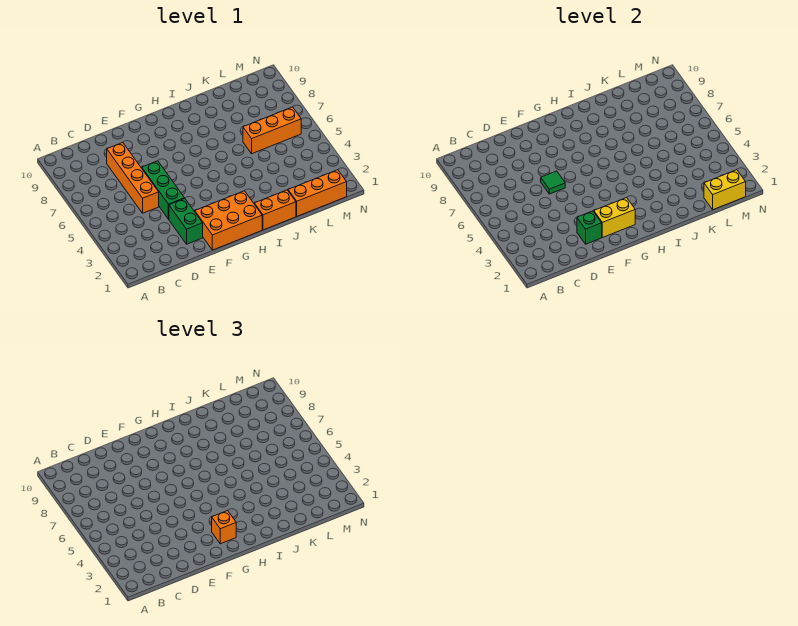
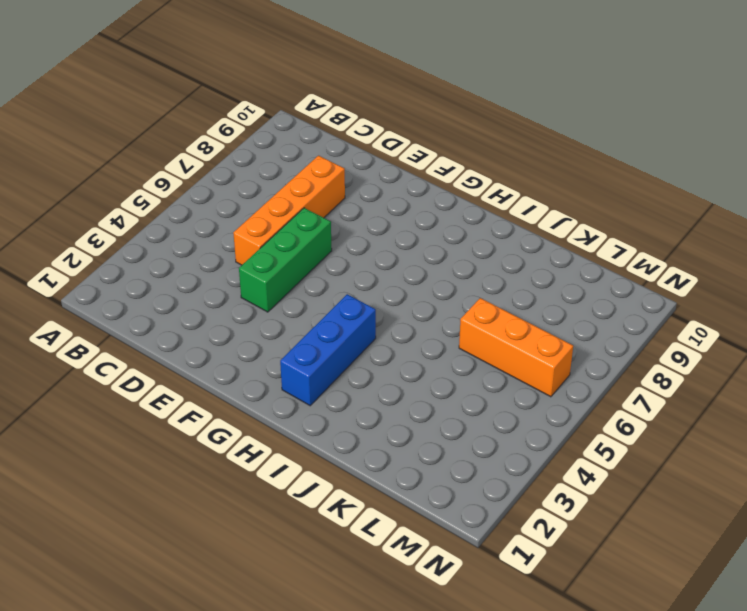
blue 1x3 brick [280,294,376,406] -> orange 2x3 brick [195,191,262,250]
none -> green 1x2 brick [169,199,203,244]
none -> orange 1x2 brick [254,190,296,230]
none -> orange 1x3 brick [288,170,347,216]

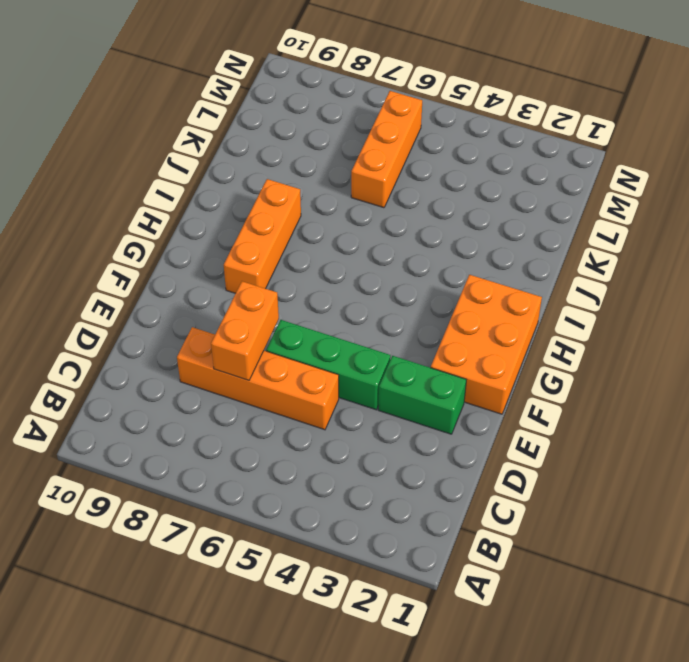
orange 1x2 brick [211,281,279,380] -> orange 1x2 brick moved to [254,190,296,230]
orange 1x3 brick [224,179,301,293] -> orange 1x3 brick moved to [288,170,347,216]
none -> green 1x1 brick [577,211,602,244]
none -> green 1x1 tile [541,171,565,194]
none -> yellow 1x2 brick [594,198,635,238]

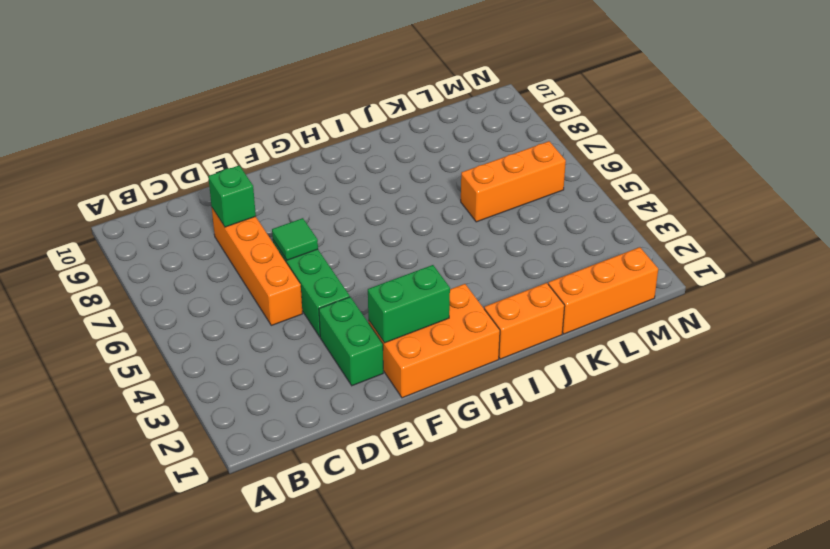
green 1x1 brick [208,166,256,227] -> green 1x1 brick moved to [577,211,602,244]
green 1x2 brick [368,265,450,343] -> yellow 1x2 brick [594,198,635,238]
none -> yellow 1x2 brick [704,170,746,210]
none -> orange 1x1 brick [212,511,236,544]

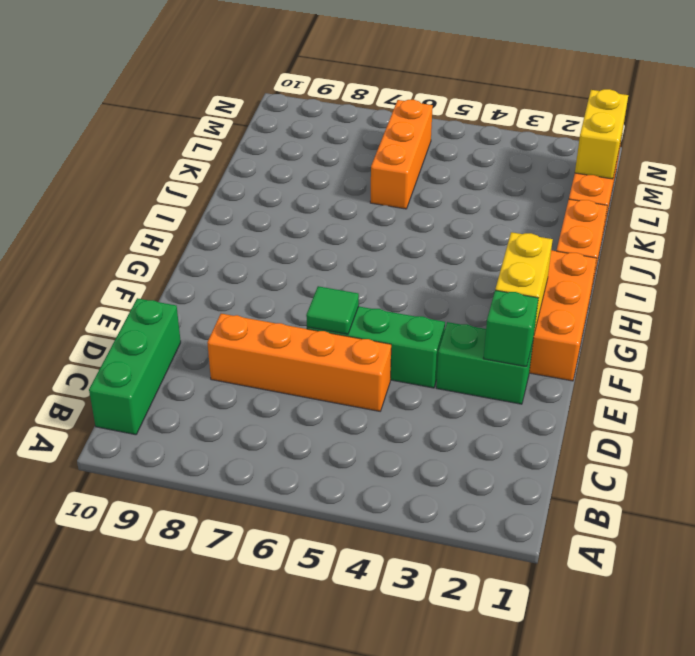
green 1x3 brick [89,298,181,435] -> none
none -> orange 1x1 brick [212,511,236,544]

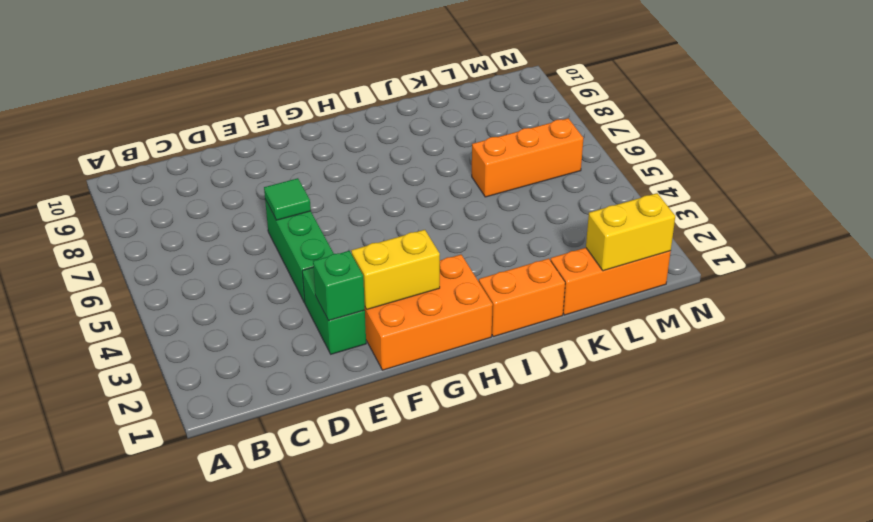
none -> orange 1x4 brick [107,142,159,213]
none -> orange 1x1 brick [212,511,236,544]

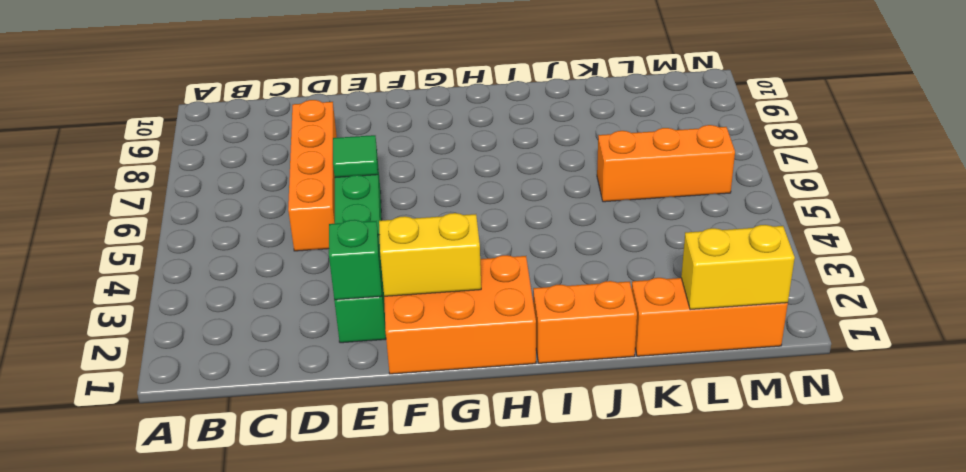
none -> orange 1x1 brick [212,511,236,544]

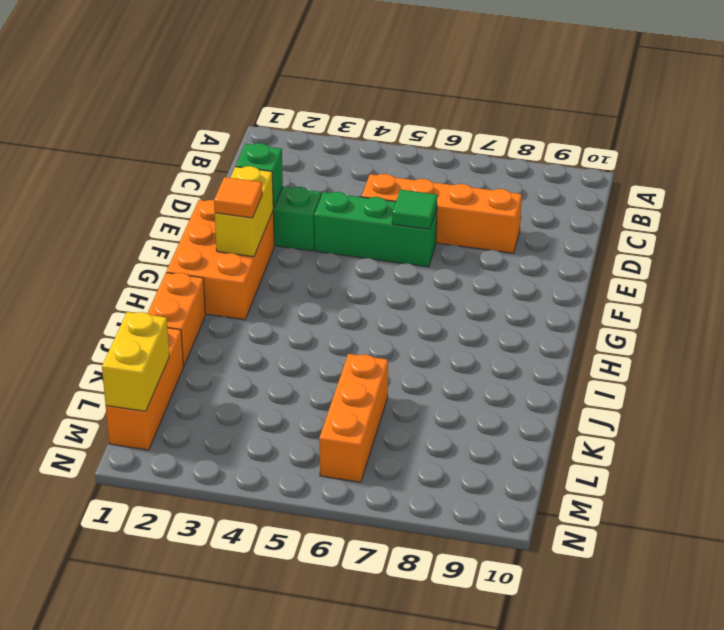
orange 1x1 tile [214,177,262,218] -> orange 1x1 brick [212,511,236,544]

